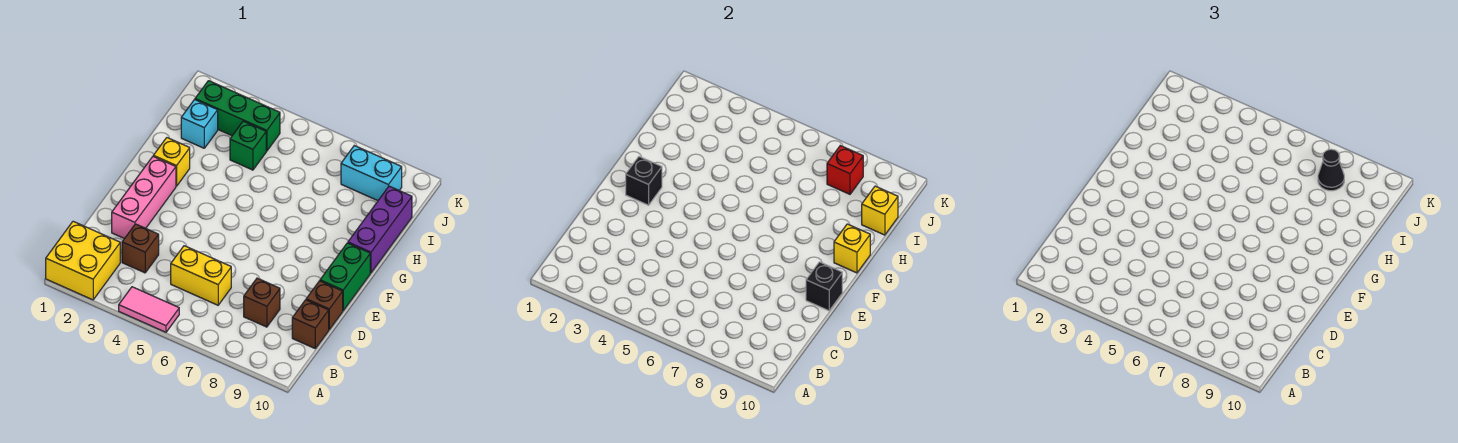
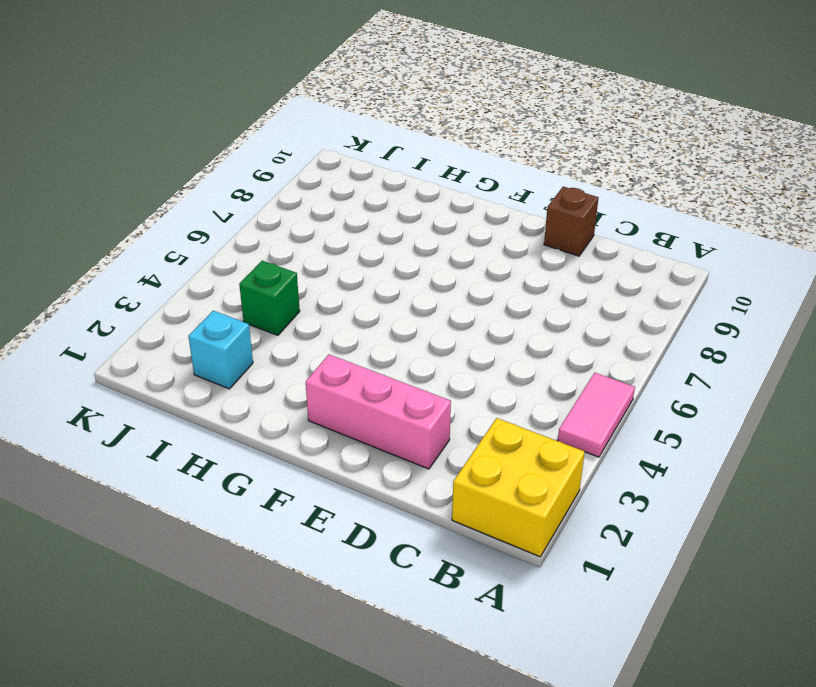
none -> brown 1x1 brick [122,224,159,273]
none -> yellow 1x2 brick [171,246,231,305]
none -> brown 1x1 brick [244,278,280,327]

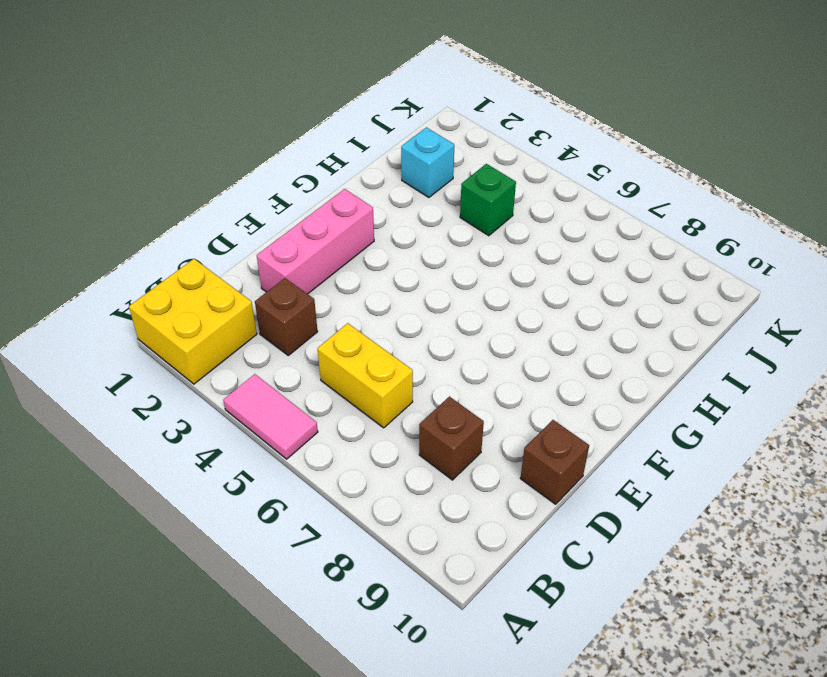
none -> brown 1x1 brick [292,300,329,348]
none -> green 1x2 brick [320,243,370,311]
none -> yellow 1x1 brick [153,138,190,186]

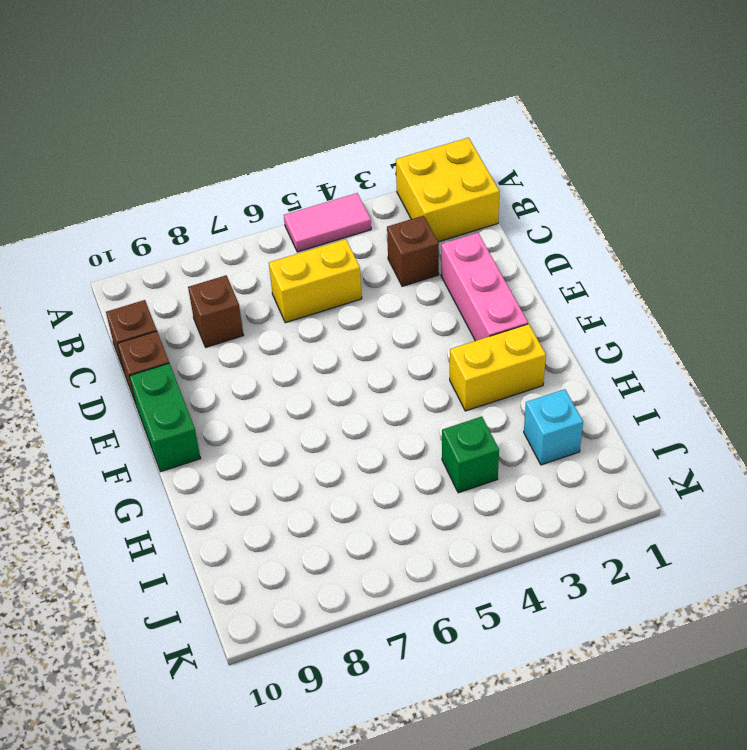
yellow 1x2 brick [450,324,546,411] -> yellow 1x1 brick [153,138,190,186]
none -> purple 1x3 brick [348,186,412,273]
none -> green 1x3 brick [195,81,280,151]
none -> cyan 1x2 brick [341,146,402,201]

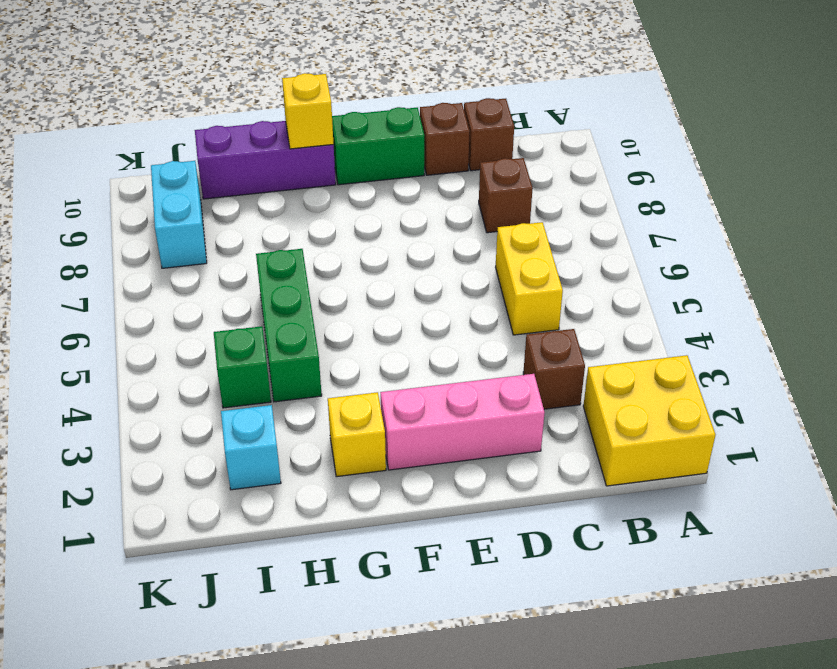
green 1x3 brick [256,249,322,402] -> green 1x3 brick moved to [195,81,280,151]
none -> pink 1x2 tile [119,287,179,332]
none -> black 1x1 brick [806,262,842,311]
none -> black 1x1 brick [626,157,662,205]

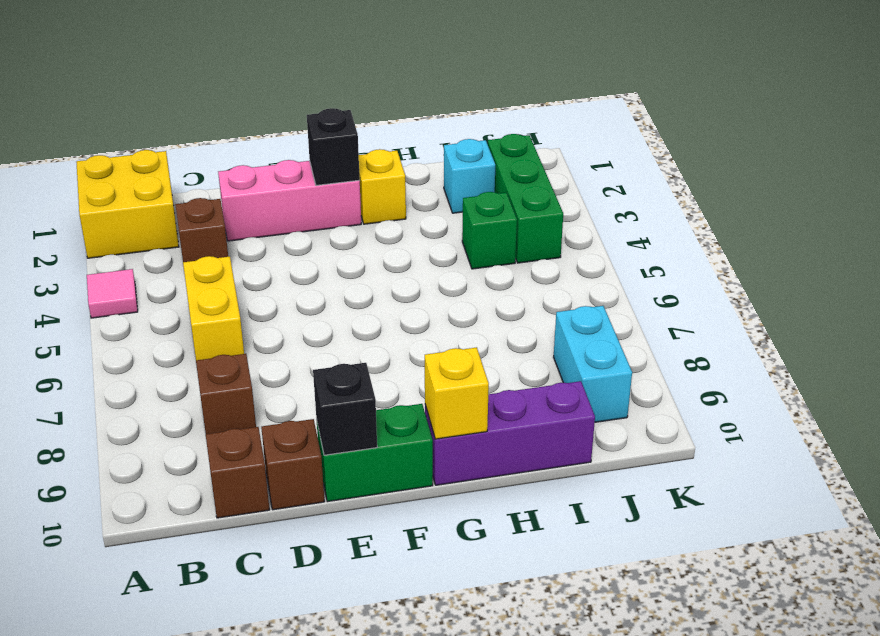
pink 1x1 tile [87,269,138,318] -> pink 1x2 tile [119,287,179,332]
none -> yellow 1x1 brick [862,186,898,235]
none -> red 1x1 brick [827,146,863,194]
none -> black 1x1 cone [1318,149,1344,191]

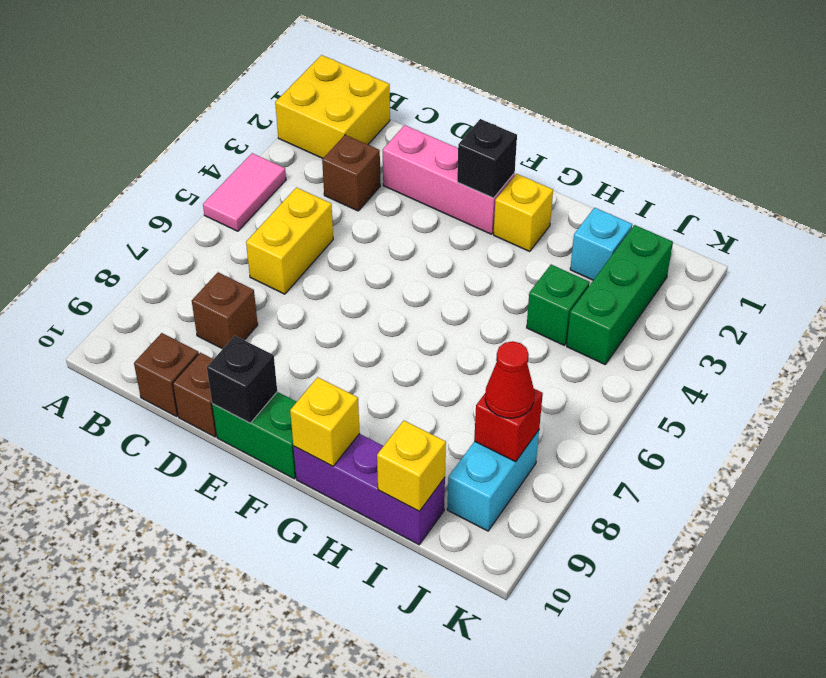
red 1x1 cone [485,341,534,418] -> black 1x1 cone [1318,149,1344,191]

